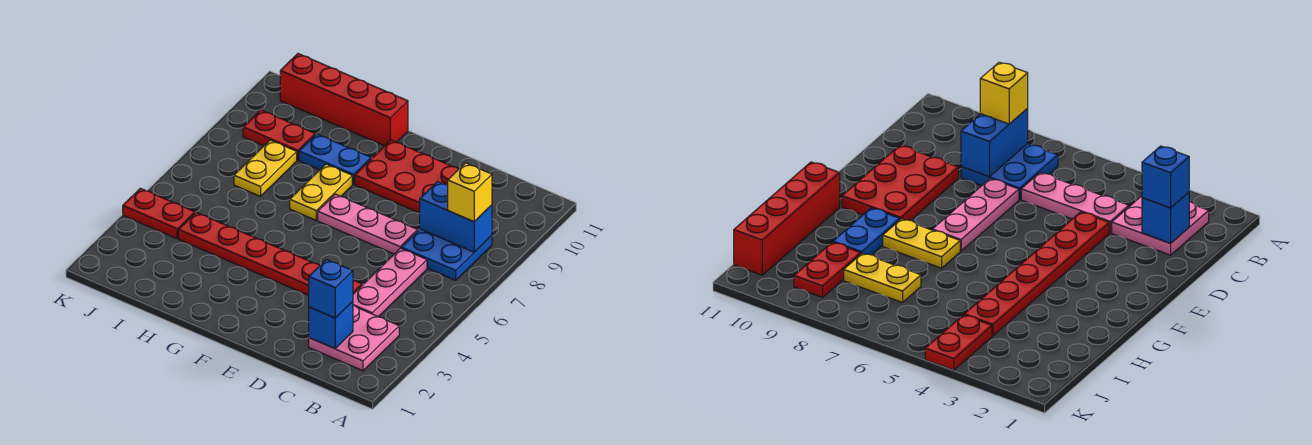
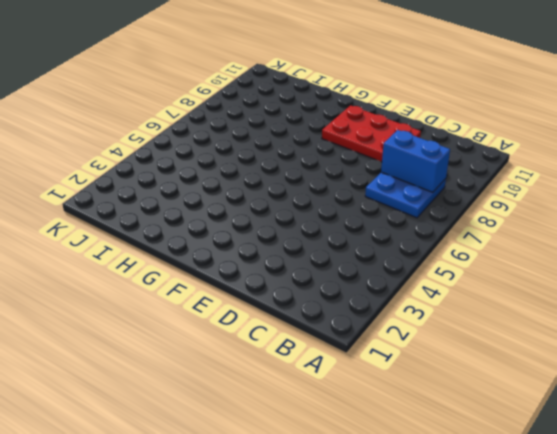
none -> pink 2x2 plate [309,306,399,371]
none -> pink 1x3 plate [353,248,427,317]
none -> red 1x6 plate [178,212,362,295]

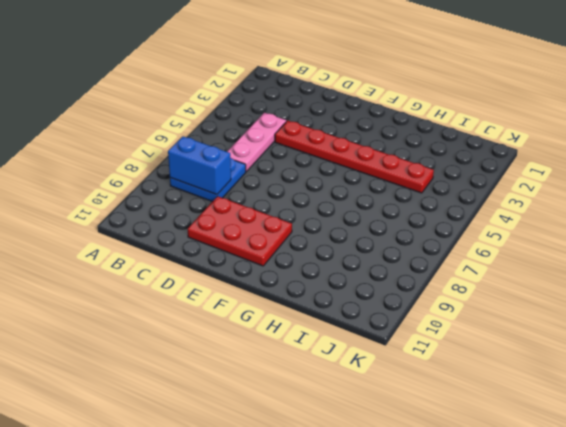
none -> pink 2x2 plate [309,306,399,371]
none -> pink 1x3 plate [318,194,418,254]
none -> yellow 1x2 plate [290,164,352,220]

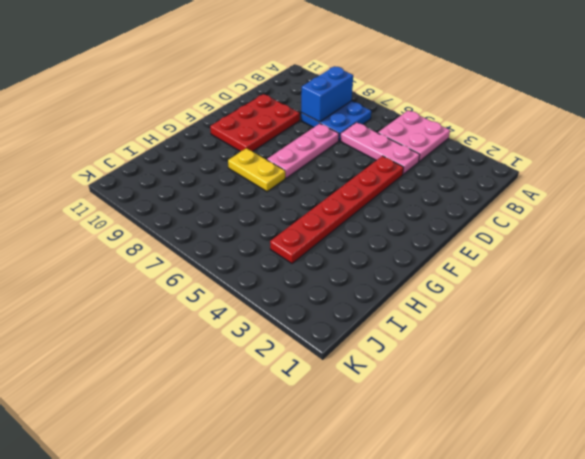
pink 2x2 plate [378,110,450,161] -> pink 2x2 plate moved to [309,306,399,371]
none -> blue 1x2 plate [299,134,371,184]
none -> red 1x4 brick [280,54,408,146]
none -> yellow 1x2 plate [234,140,297,196]

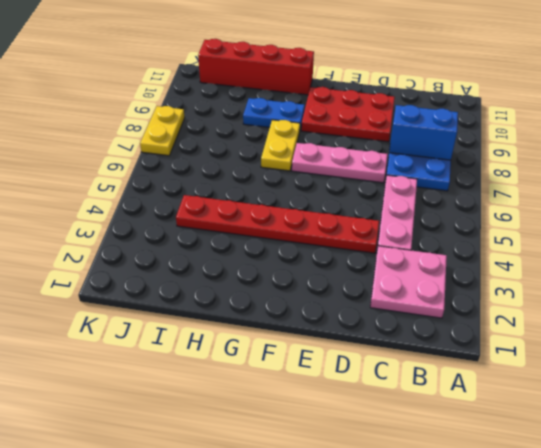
yellow 1x2 plate [140,106,185,156] -> yellow 1x2 plate moved to [234,140,297,196]
none -> red 1x2 plate [243,110,315,160]
none -> red 1x2 plate [123,188,195,239]
none -> blue 1x1 brick [309,301,353,349]

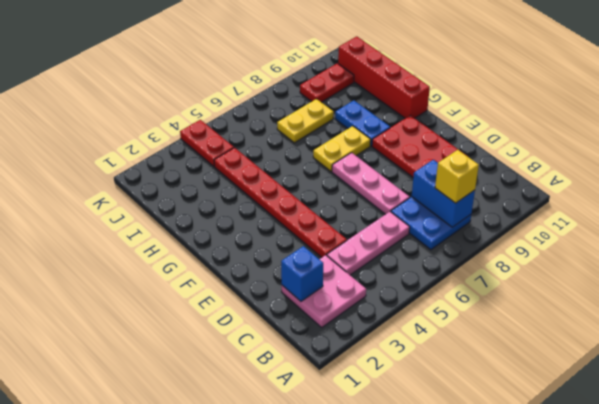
red 1x2 plate [300,63,354,102] -> red 1x2 plate turned to [243,110,315,160]
none -> blue 1x1 brick [309,259,353,318]

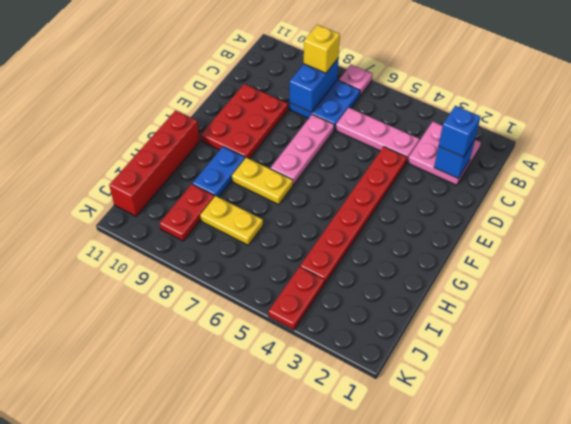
pink 1x1 plate [339,65,372,95] -> none

